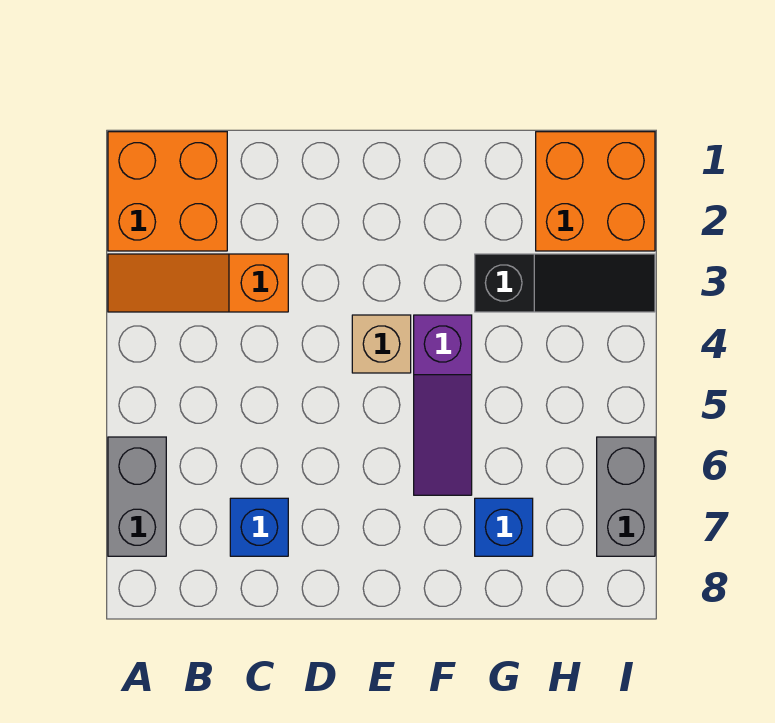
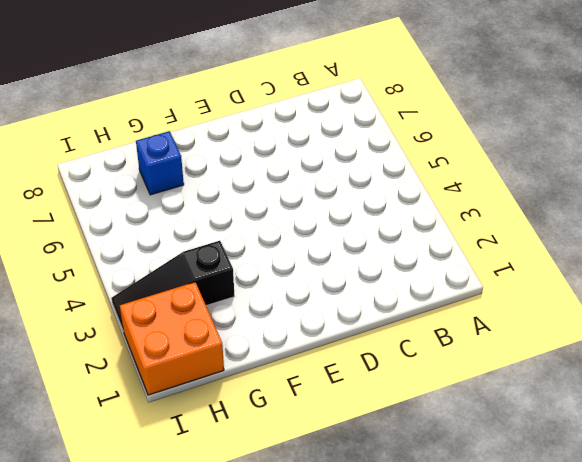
none -> orange 2x2 brick [108,132,227,251]
none -> orange 1x3 slope [108,254,288,312]

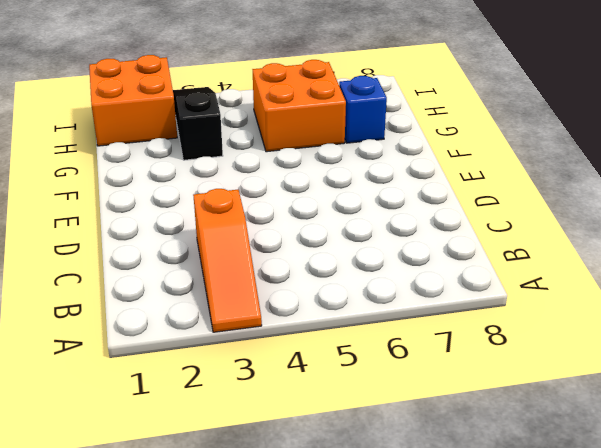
orange 2x2 brick [252,60,346,152] -> orange 2x2 brick moved to [108,132,227,251]
none -> grey 1x2 brick [108,437,166,556]
none -> blue 1x1 brick [230,498,288,556]

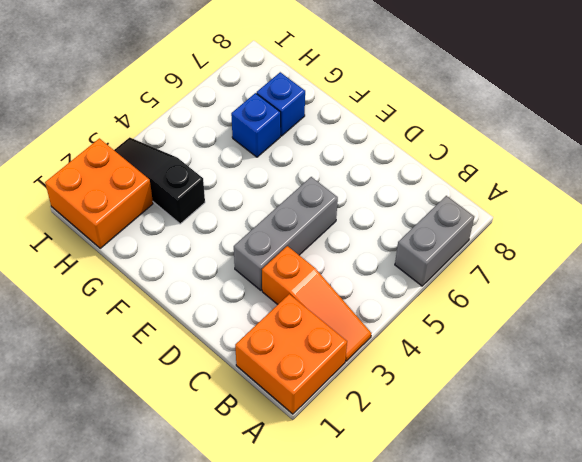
grey 1x3 brick [234,177,338,290] -> none
blue 1x1 brick [231,93,281,157] -> blue 1x1 brick moved to [230,498,288,556]
none -> tan 1x1 brick [352,315,411,373]
none -> purple 1x3 slope [414,315,472,495]

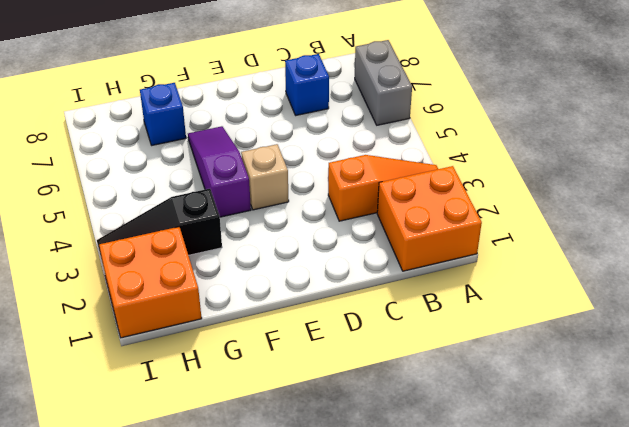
none -> grey 1x2 brick [597,437,655,556]

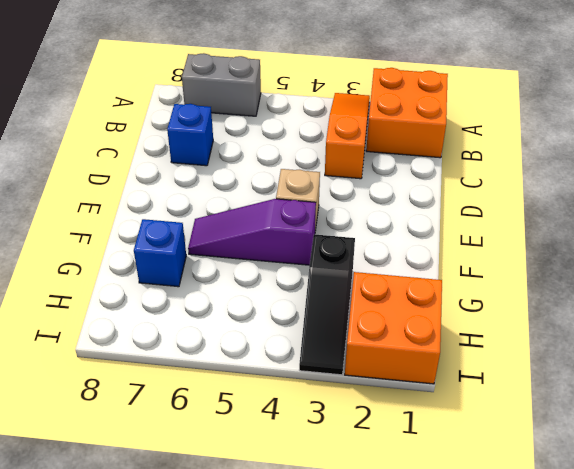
none -> grey 1x2 brick [597,437,655,556]

